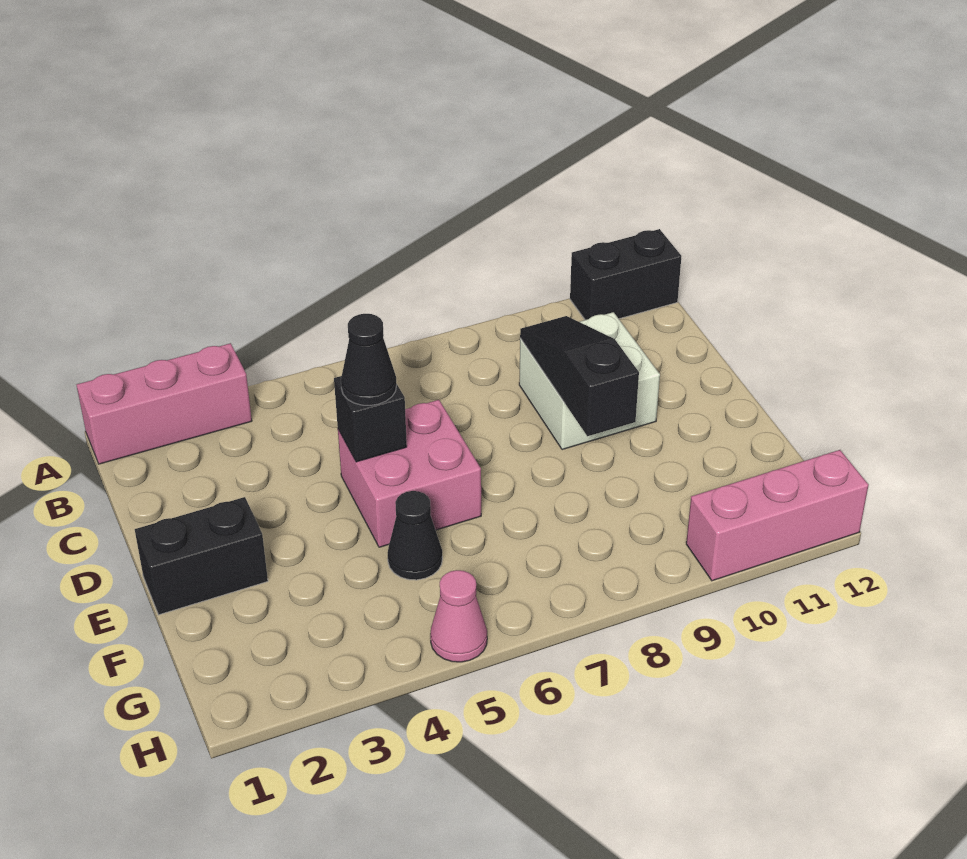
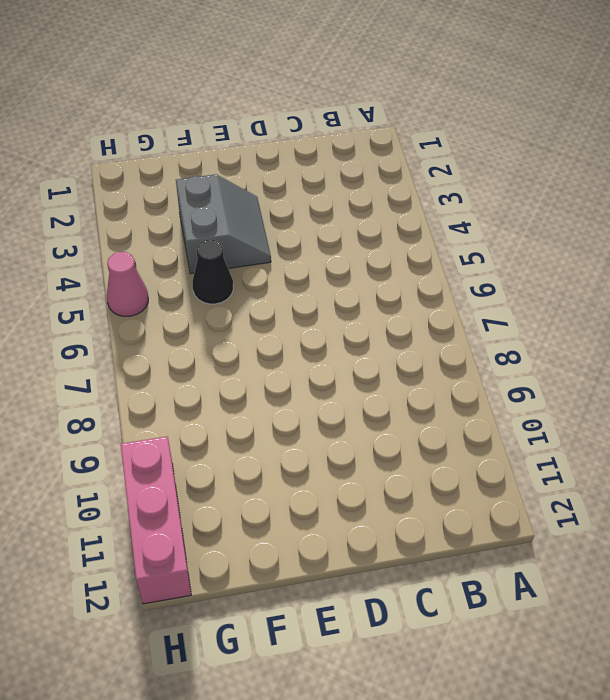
grey 2x2 slope [176,174,271,274] -> none
none -> pink 1x3 brick [77,343,252,464]
none -> black 1x2 brick [570,229,681,320]

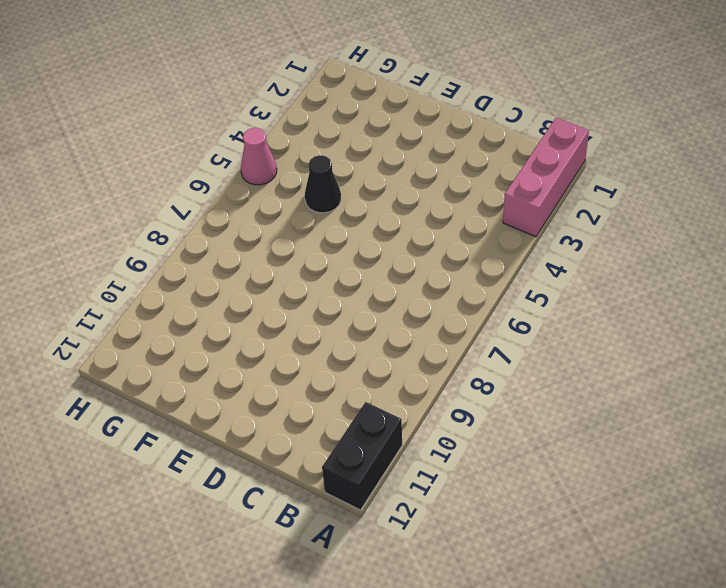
none -> white 2x2 brick [519,312,660,450]
none -> pink 2x2 brick [338,400,481,547]

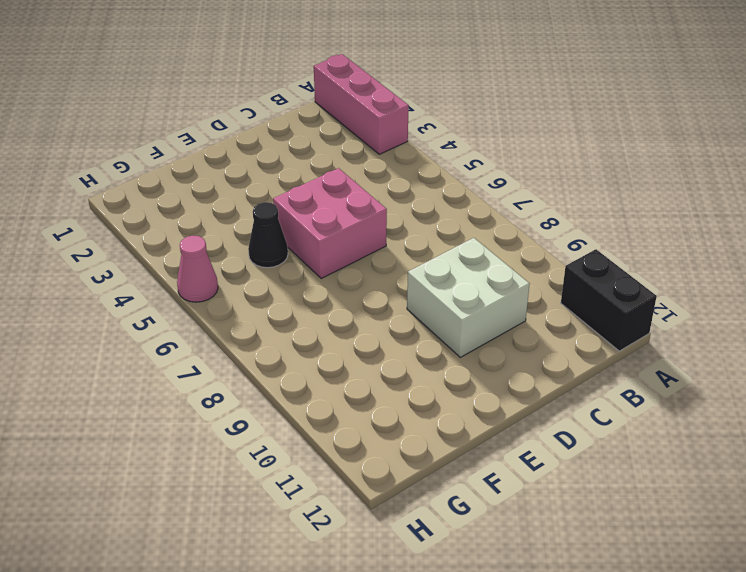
none -> black 1x2 brick [135,497,268,615]
none -> pink 1x3 brick [686,450,869,581]

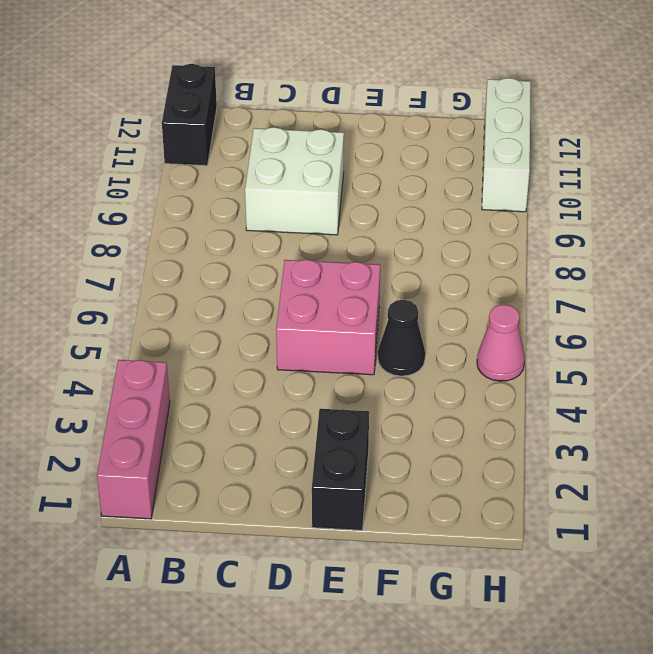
white 1x3 brick [482,78,531,212] -> pink 1x3 brick [686,450,869,581]
none -> black 1x3 slope [520,316,639,436]
none -> black 1x1 brick [334,376,407,462]

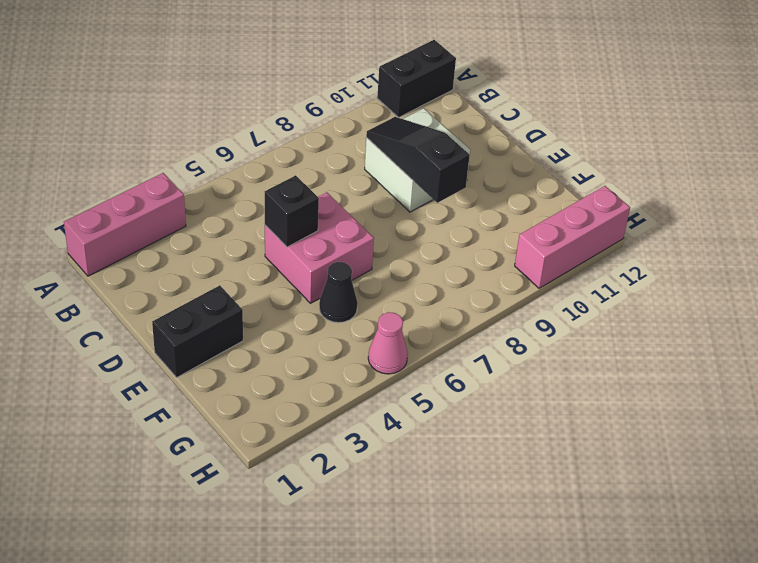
none -> black 1x1 cone [341,314,397,405]

